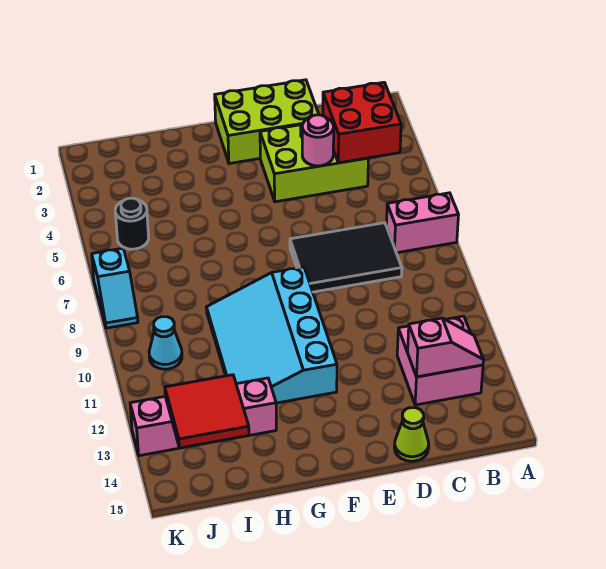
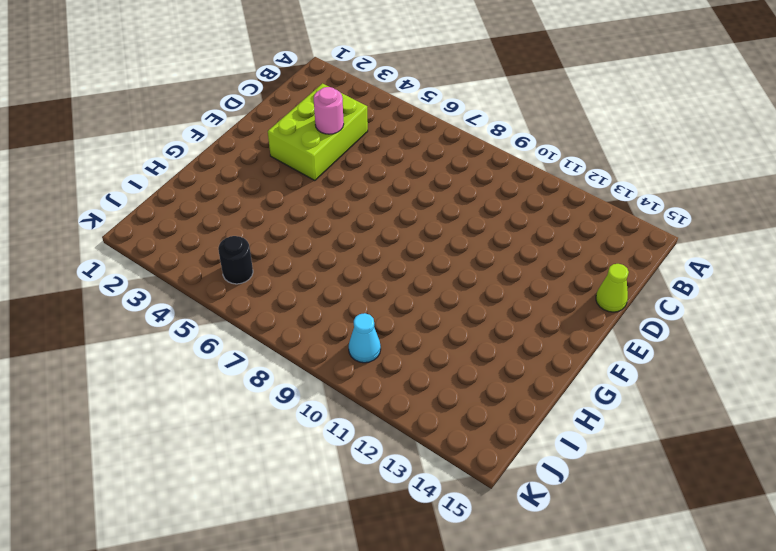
none -> pink 1x2 brick [386,193,459,253]
none -> pink 2x2 brick [397,316,483,405]
none -> black 2x3 tile [290,223,402,292]

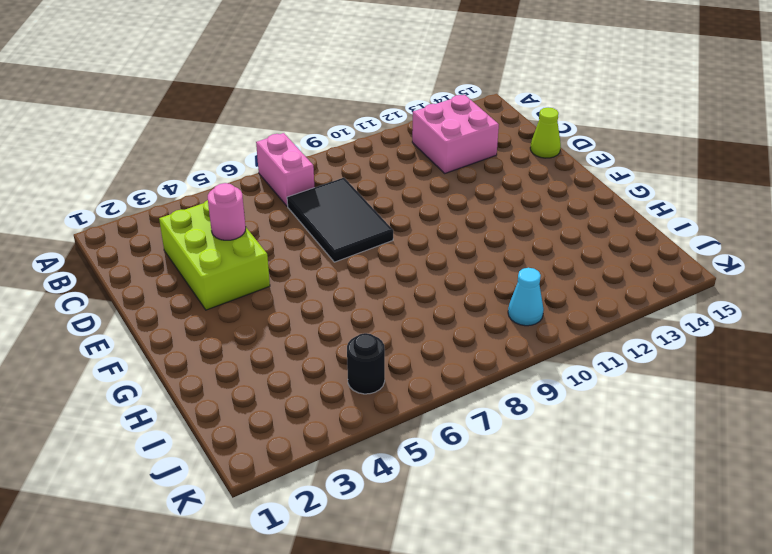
none -> lime 2x3 brick [215,80,319,164]
none -> cyan 3x4 slope [206,267,337,403]
none -> pink 1x4 brick [130,378,276,456]

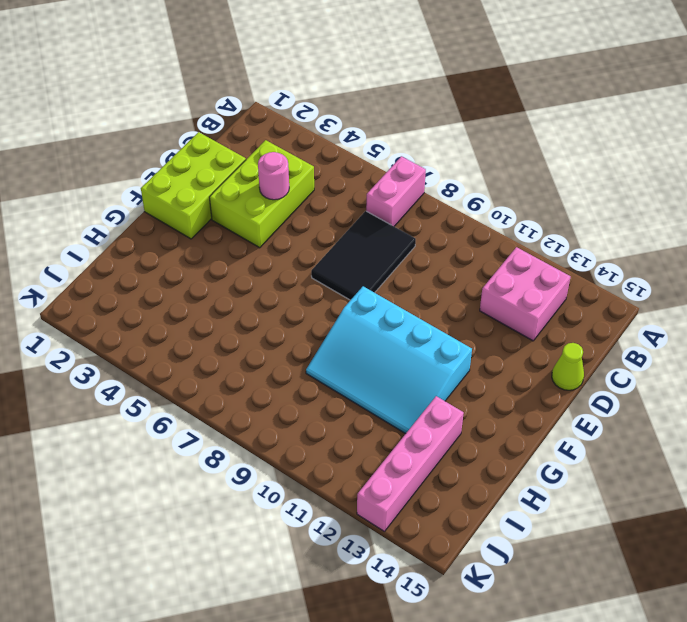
none -> black 1x1 round brick [115,198,149,249]
none -> cyan 1x1 cone [149,317,182,369]
none -> cyan 1x2 slope [92,248,138,328]

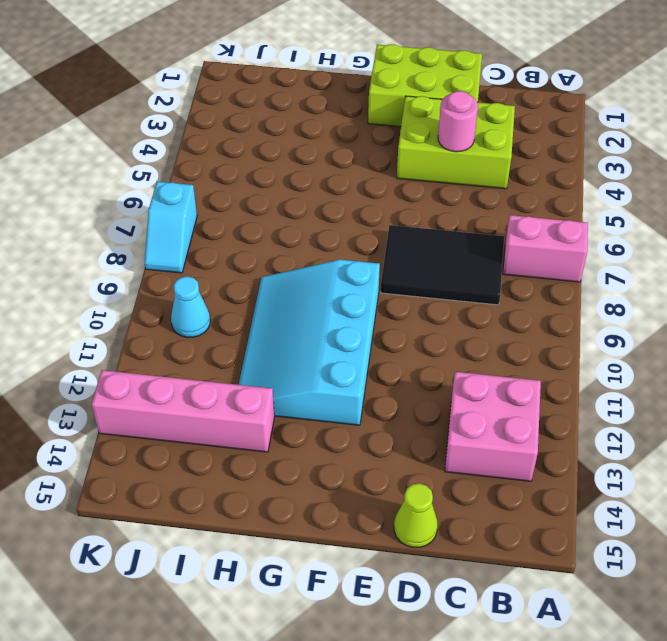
none -> black 1x1 round brick [115,198,149,249]
none -> red 2x2 brick [323,82,401,163]
none -> pink 1x2 slope [408,318,484,377]

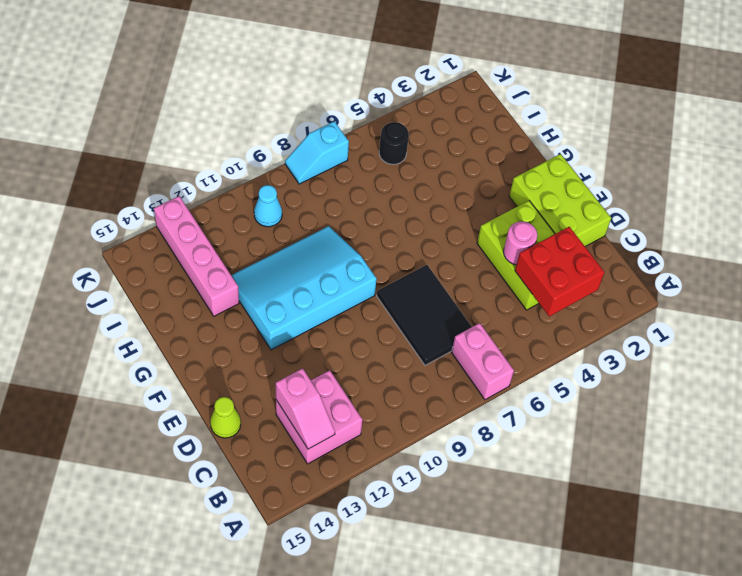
none -> red 2x2 tile [165,375,249,448]

